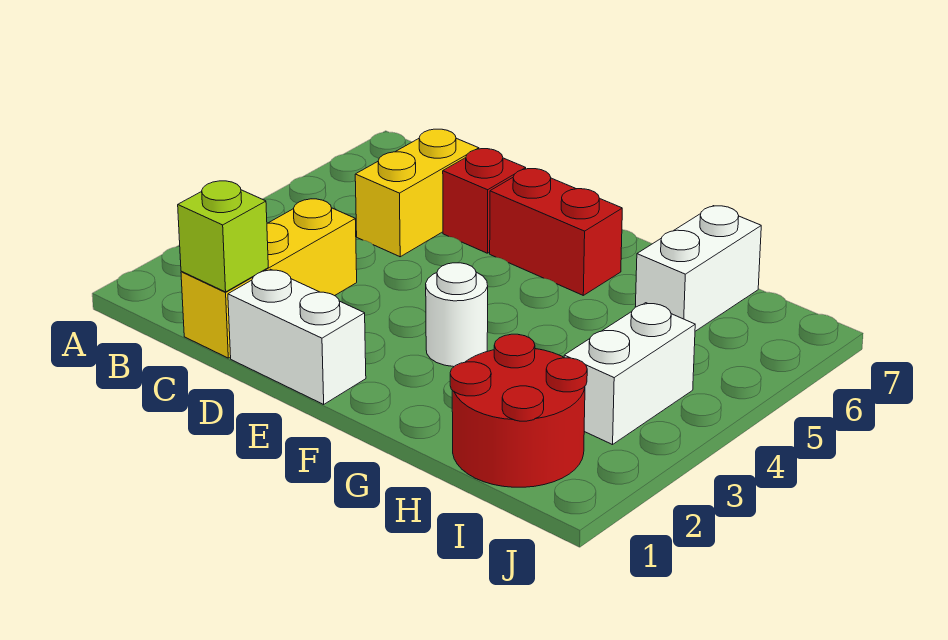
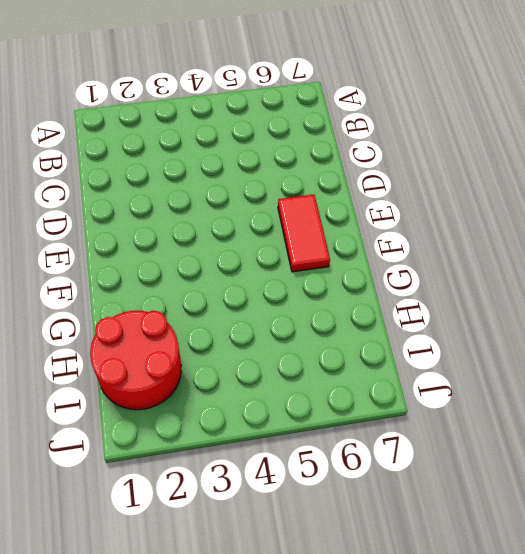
red 1x2 tile [278,195,330,272] -> red 1x2 brick [490,169,622,295]
none -> yellow 1x3 brick [181,199,357,358]
none -> yellow 1x2 brick [355,129,479,257]

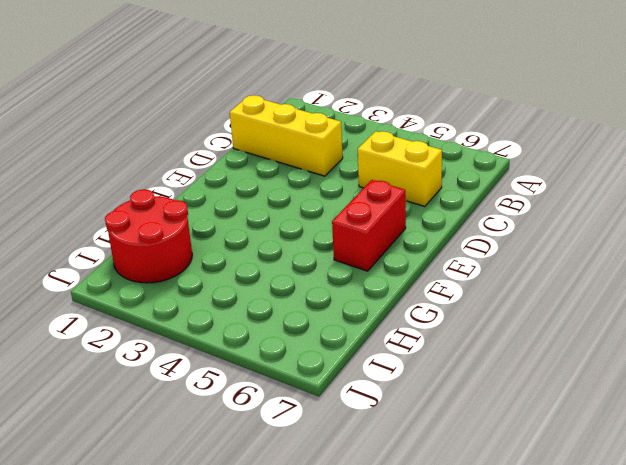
none -> white 1x2 brick [228,269,366,404]
none -> red 1x1 brick [443,149,526,253]

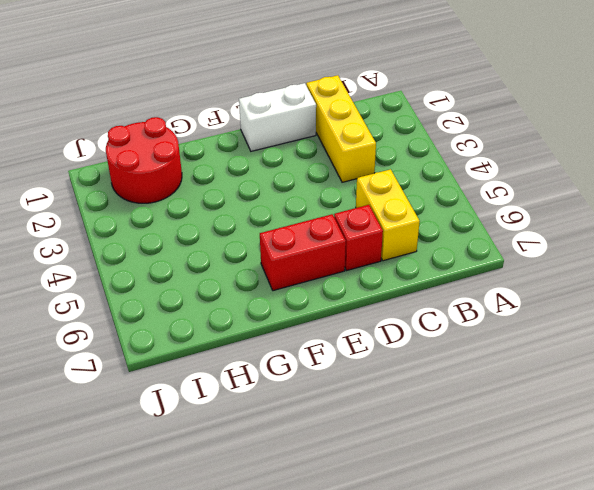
none -> white 1x1 round brick [426,263,488,367]
none -> white 1x2 brick [635,206,761,331]

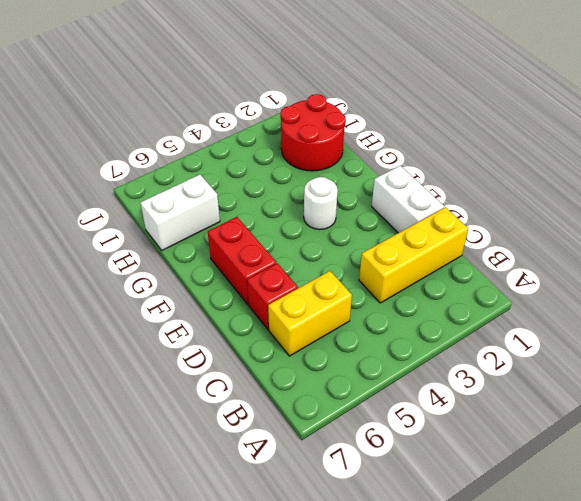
none -> white 1x2 brick [564,303,695,445]
none -> lime 1x1 brick [178,181,268,292]

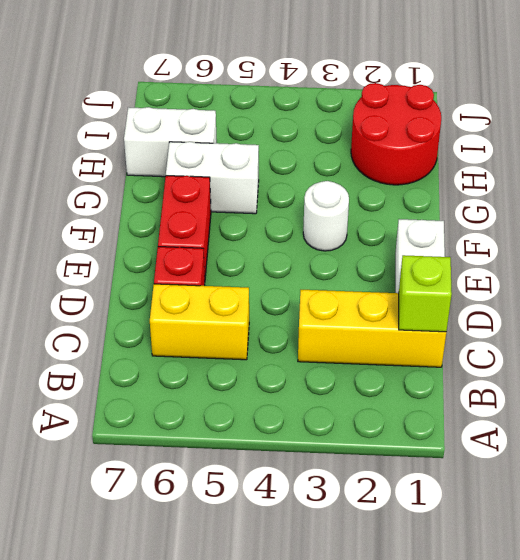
white 1x2 brick [166,142,259,214] -> white 1x2 brick moved to [564,303,695,445]

